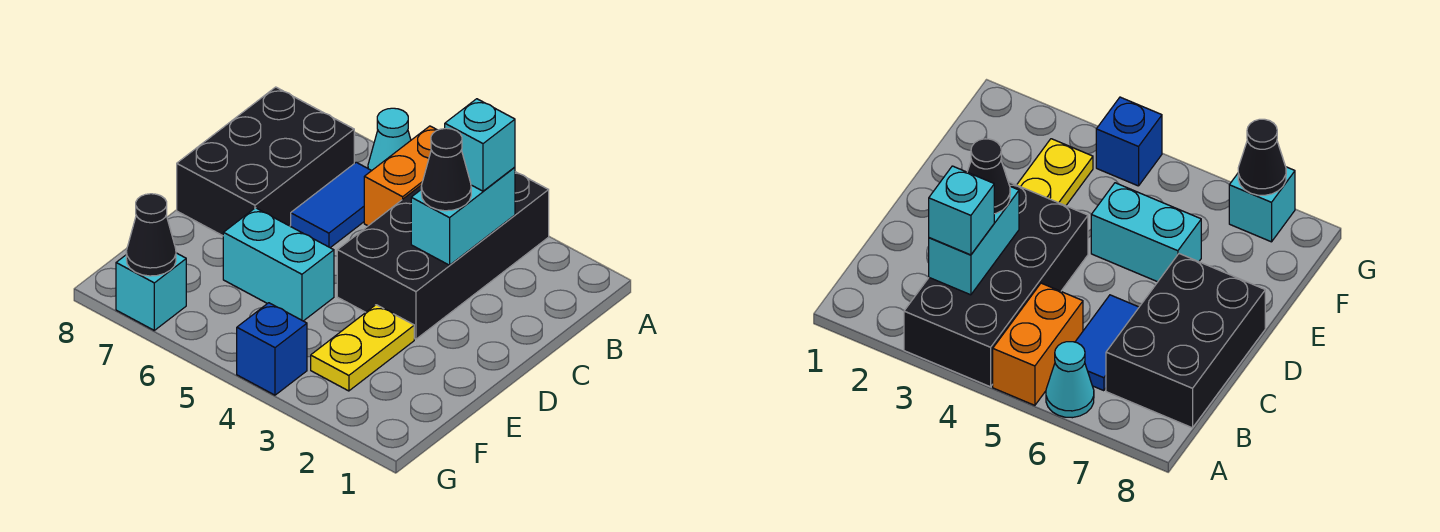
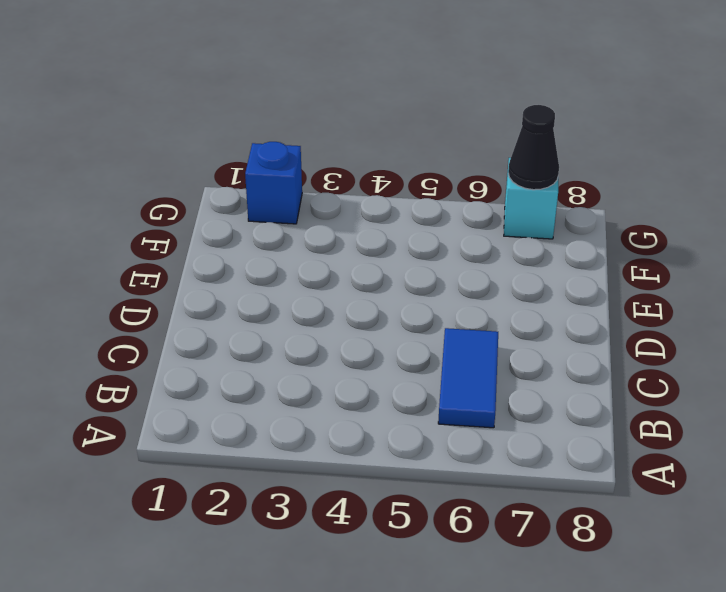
blue 1x1 brick [245,142,302,224] -> blue 1x1 brick moved to [237,303,307,395]
none -> black 2x4 brick [337,172,549,339]
none -> orange 1x2 brick [364,126,437,226]
none -> cyan 1x1 cone [368,108,411,170]

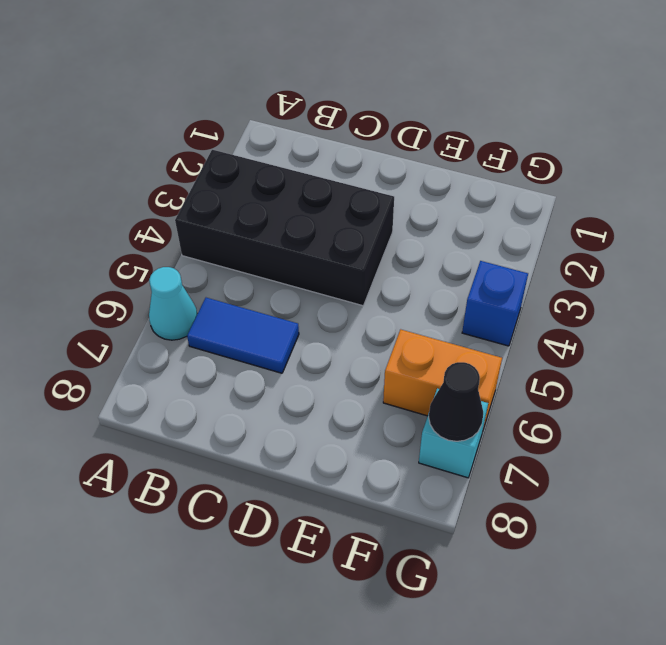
orange 1x2 brick [383,329,502,429] -> orange 1x2 brick moved to [364,126,437,226]
none -> black 2x3 brick [177,87,354,236]
none -> yellow 1x2 plate [311,305,414,391]
none -> cyan 1x2 brick [223,208,334,321]

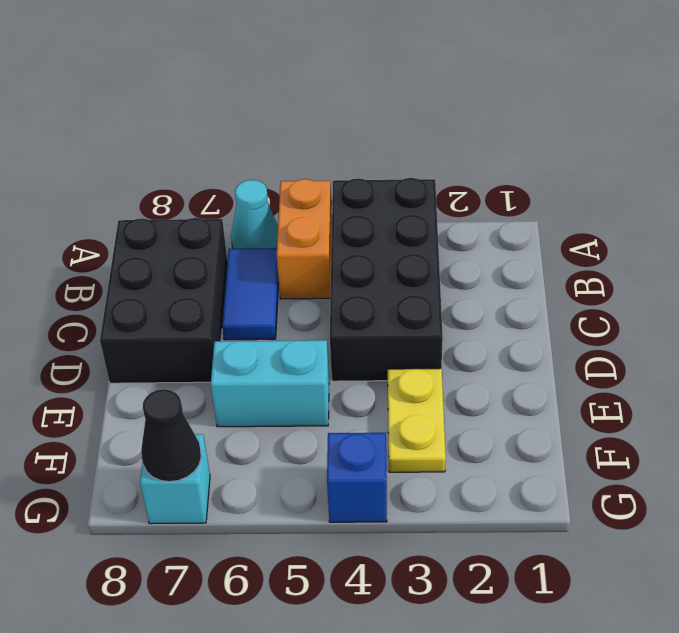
none -> cyan 1x2 brick [411,167,515,265]
none -> cyan 1x1 brick [445,99,515,191]
none -> black 1x1 cone [421,128,471,211]

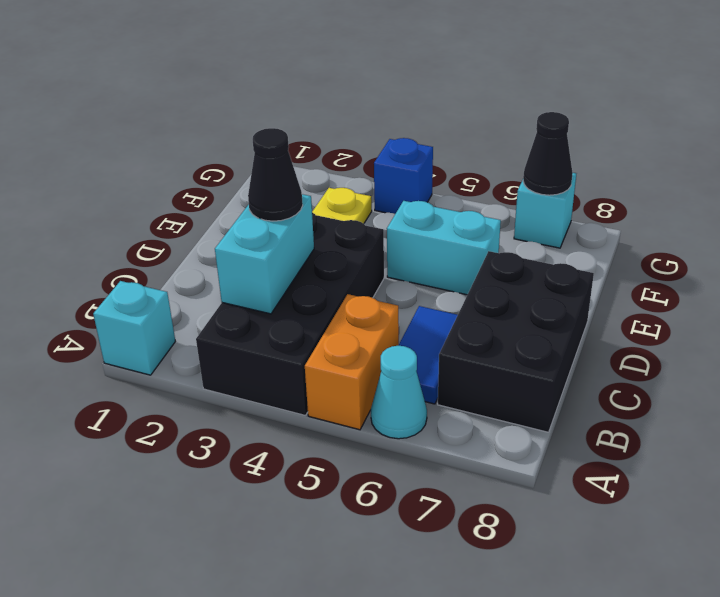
cyan 1x1 brick [93,281,175,375] -> cyan 1x1 brick moved to [445,99,515,191]

